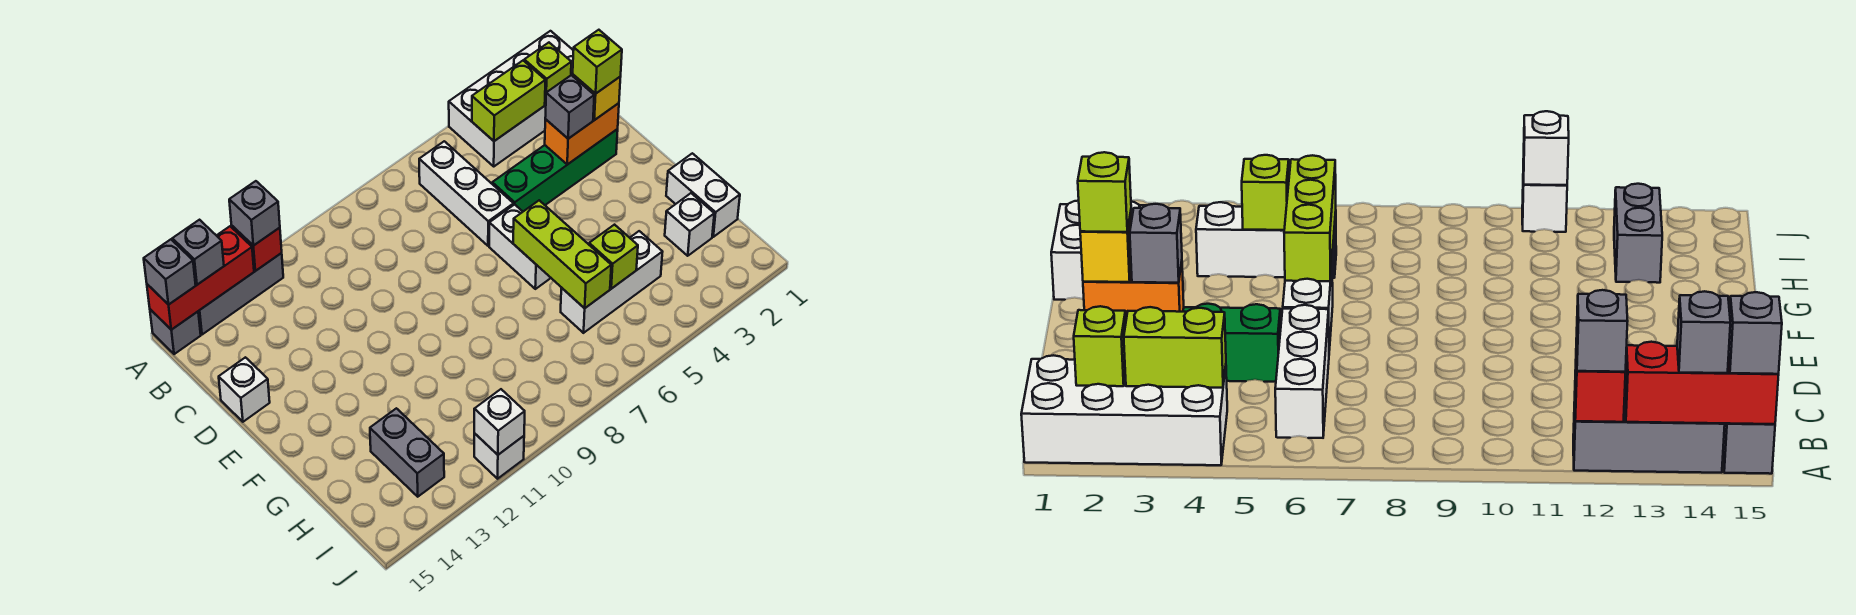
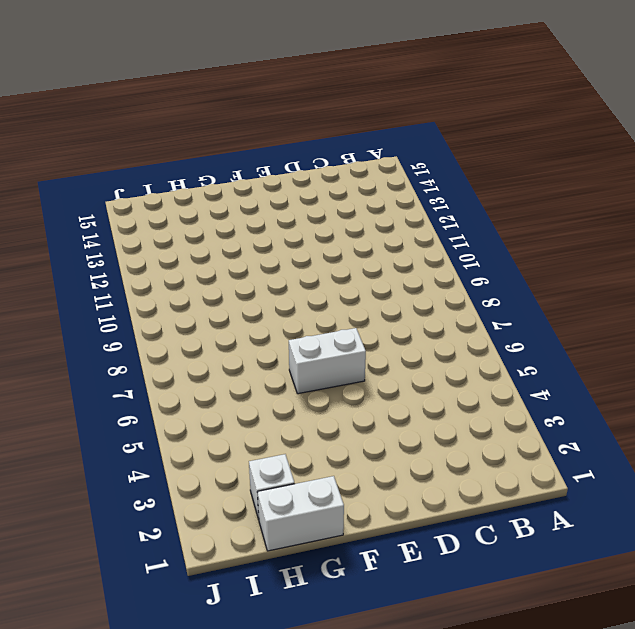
none -> white 2x4 brick [449,31,574,166]
none -> grey 1x3 brick [198,253,283,335]
none -> grey 1x1 brick [150,309,201,354]

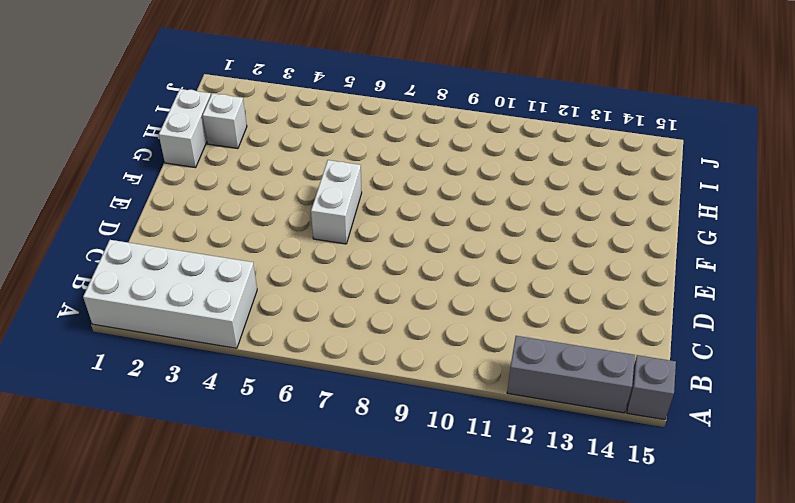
none -> white 1x3 brick [419,141,514,246]
none -> green 1x4 brick [492,129,618,211]
none -> white 1x1 brick [219,357,270,422]

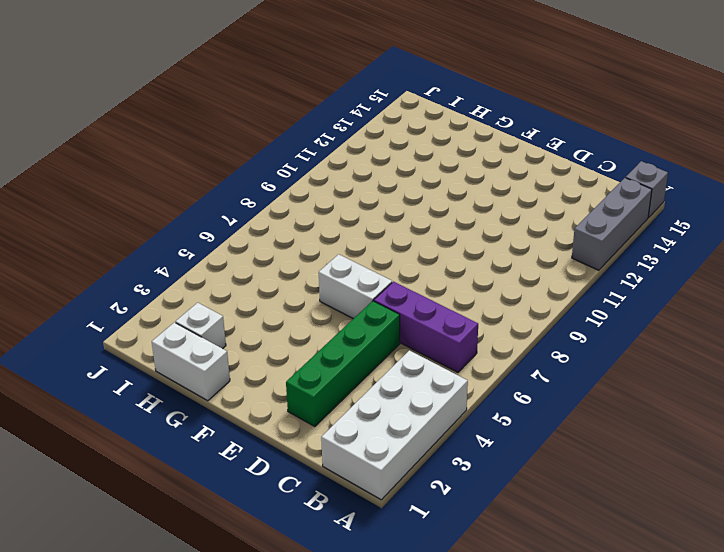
purple 1x3 brick [374,282,478,372] -> white 1x3 brick [419,141,514,246]
none -> white 1x1 brick [219,357,270,422]
none -> white 1x3 brick [561,231,662,333]
none -> grey 1x2 brick [370,408,444,497]

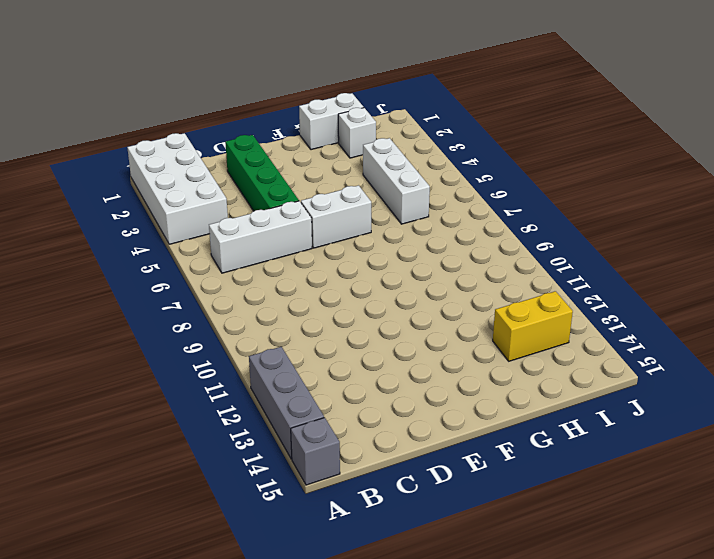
yellow 1x2 brick [493,291,573,361] -> grey 1x2 brick [370,408,444,497]
none -> white 1x1 brick [219,357,270,422]
none -> white 1x1 brick [474,433,524,479]
none -> red 1x1 brick [232,226,282,271]

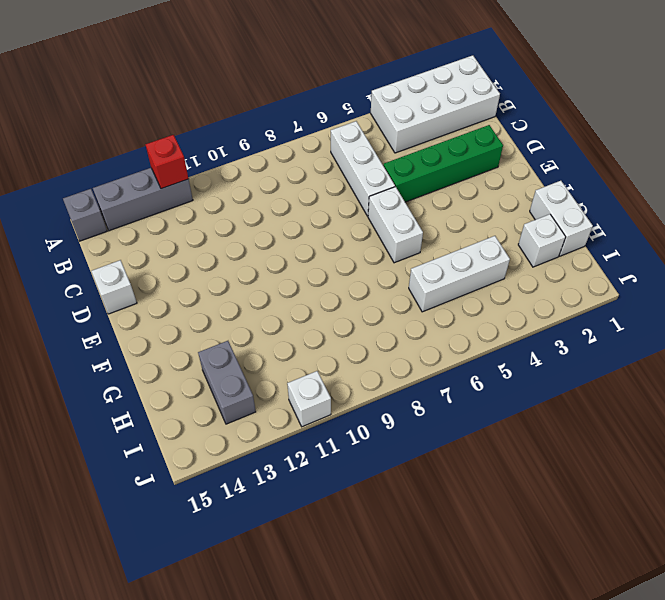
none -> red 1x3 brick [147,226,254,330]
none -> lime 1x1 brick [524,43,571,104]
none -> lime 1x2 brick [472,61,545,141]

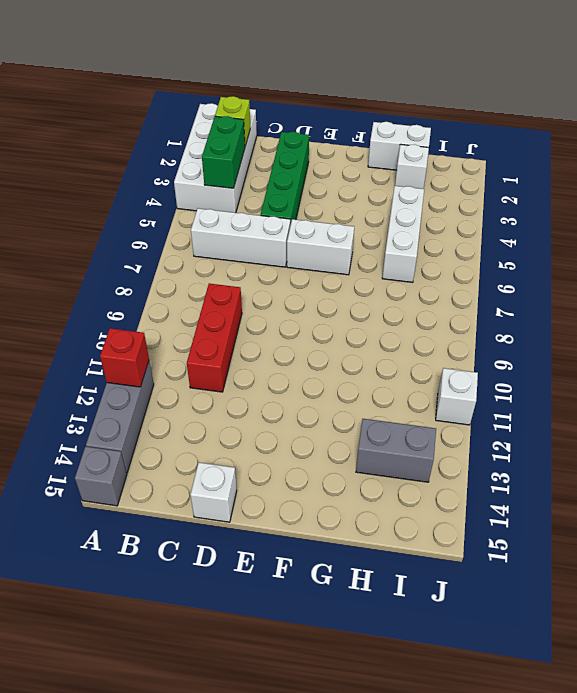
green 1x2 brick [202,116,245,188] -> lime 1x2 brick [472,61,545,141]
red 1x3 brick [187,284,242,392] -> red 1x3 brick moved to [147,226,254,330]
none -> orange 1x2 brick [545,103,619,165]
none -> lime 1x3 brick [513,200,611,308]
none -> lime 1x1 brick [589,225,638,289]

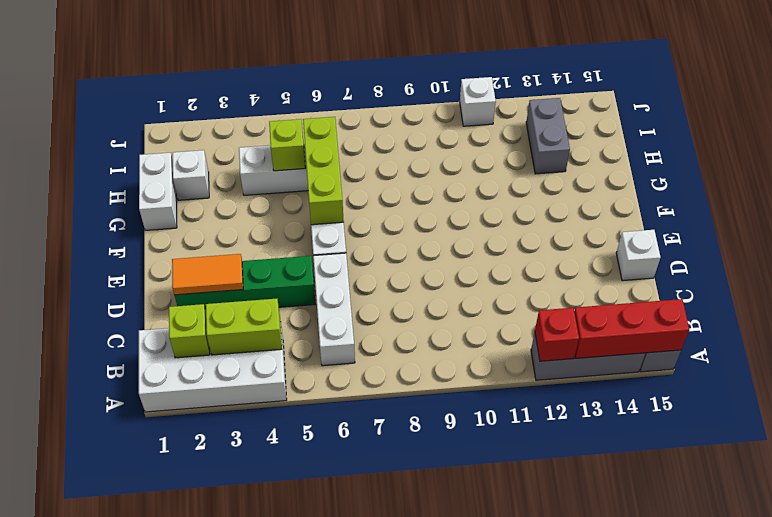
orange 1x2 tile [172,254,243,295] -> orange 1x2 brick [545,103,619,165]
none -> white 1x1 brick [474,389,525,455]
none -> grey 1x1 brick [229,181,280,246]
none -> grey 1x1 brick [172,220,224,285]

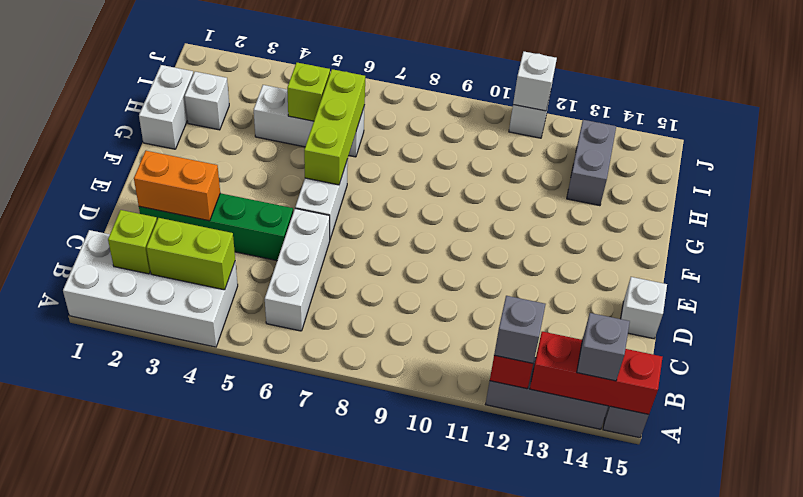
none -> grey 1x1 brick [144,239,196,305]
none -> yellow 1x1 brick [573,75,621,120]
none -> grey 1x1 brick [545,75,594,139]

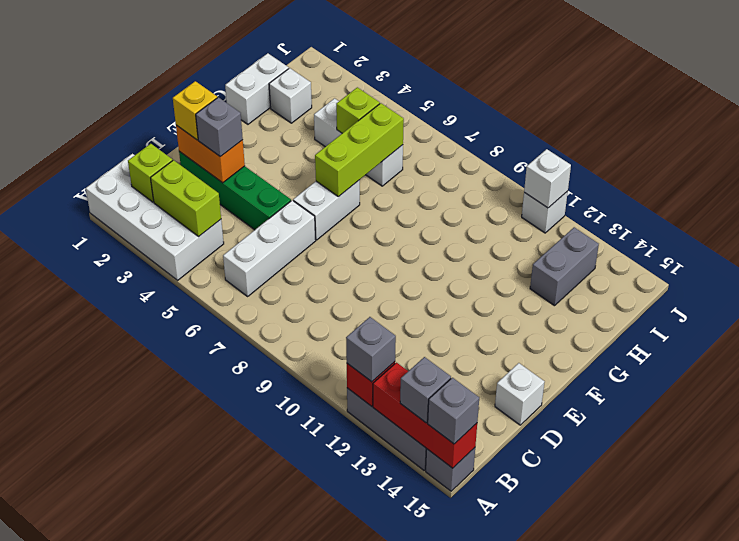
none -> lime 1x1 brick [573,30,622,94]

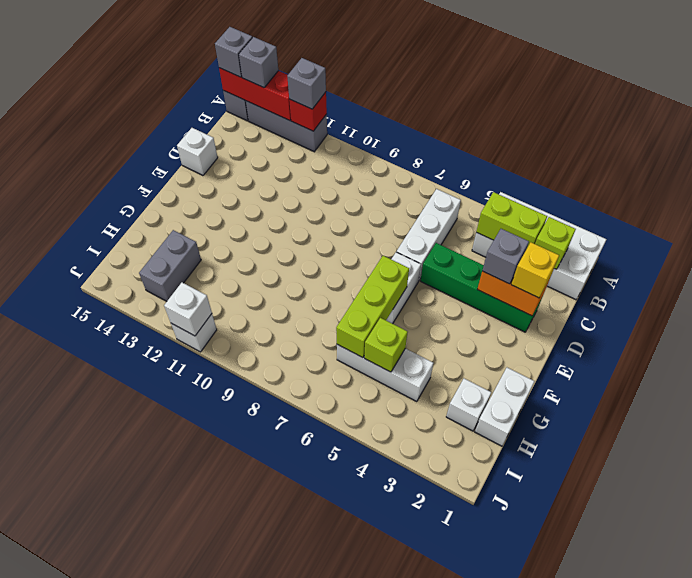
none -> lime 1x1 brick [573,30,622,94]

